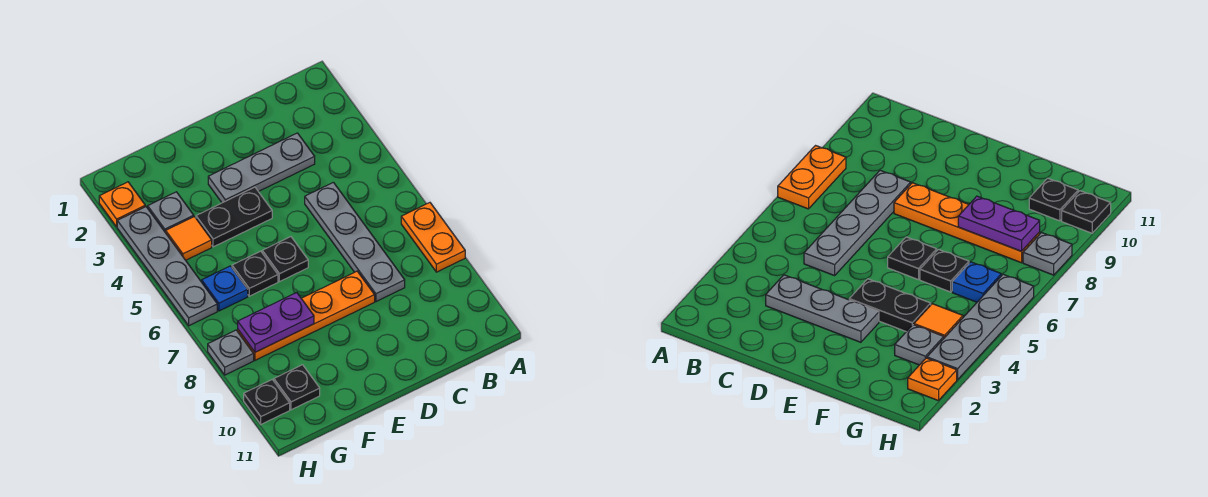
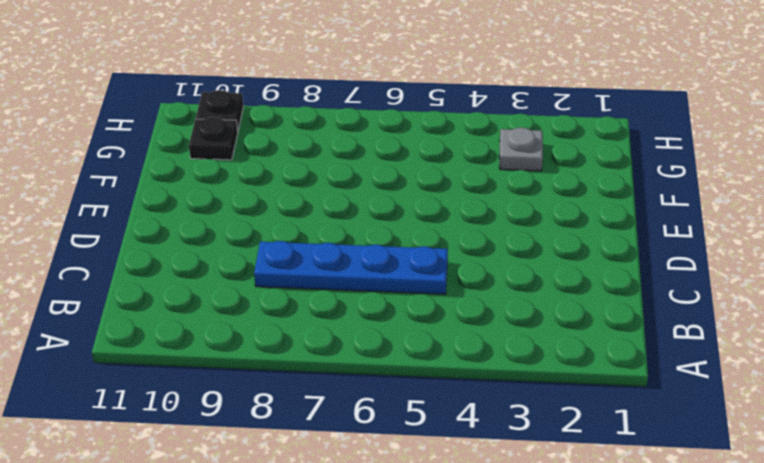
blue 1x4 plate [254,241,448,294] -> grey 1x4 plate [305,182,405,302]
none -> orange 1x2 plate [401,203,465,272]
none -> grey 1x3 plate [208,133,315,203]
none -> orange 1x4 plate [238,271,375,360]

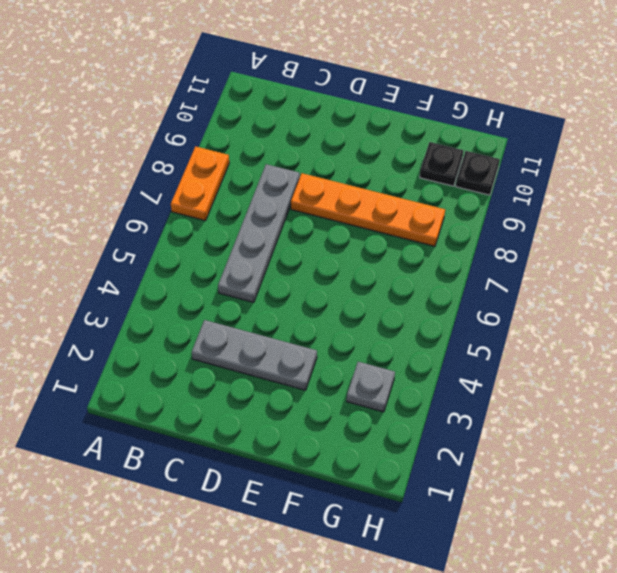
none -> black 1x2 plate [196,187,272,247]
none -> black 1x1 plate [262,237,308,282]
none -> black 1x1 plate [232,251,278,296]

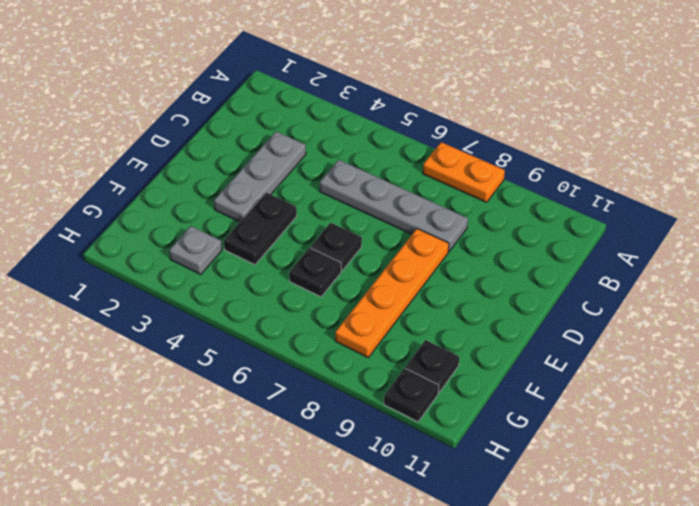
none -> orange 1x1 tile [166,217,212,260]
none -> blue 1x1 plate [202,266,248,311]
none -> orange 1x1 plate [99,182,145,227]

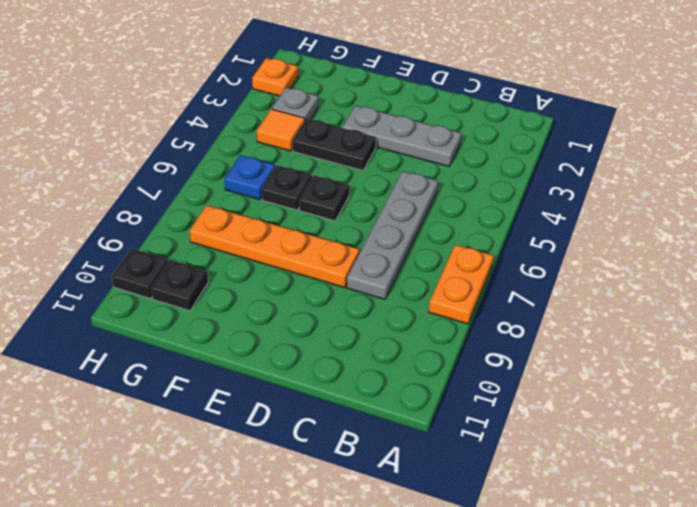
none -> grey 1x4 plate [117,207,217,326]
none -> grey 1x1 plate [208,330,254,375]
none -> purple 1x2 plate [238,293,314,352]

